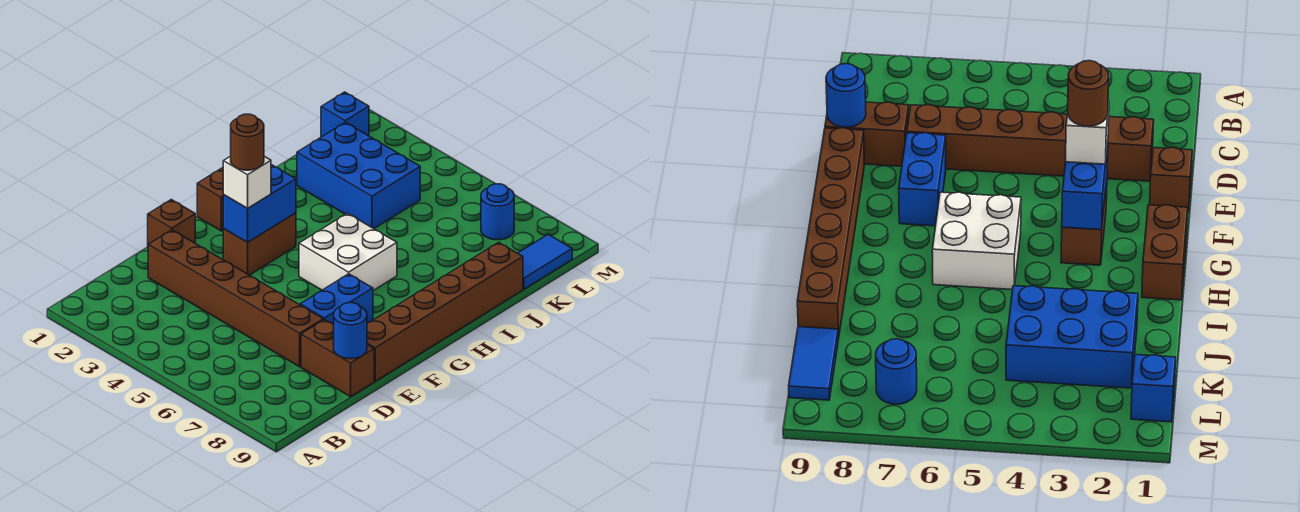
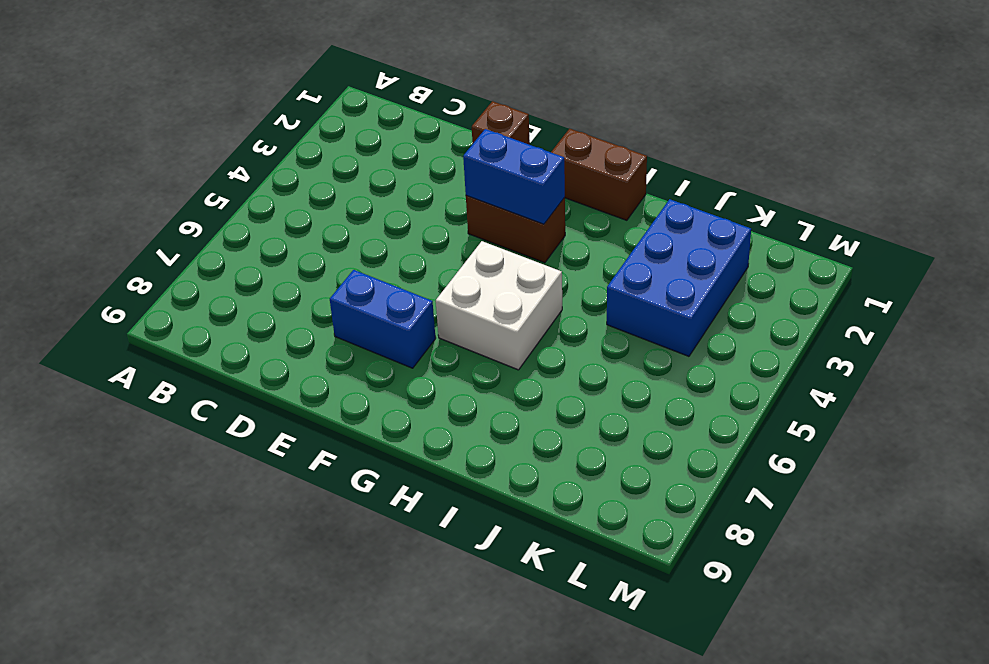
none -> brown 1x6 brick [148,230,323,367]
none -> brown 1x2 brick [301,319,374,397]
none -> brown 1x6 brick [367,242,523,381]

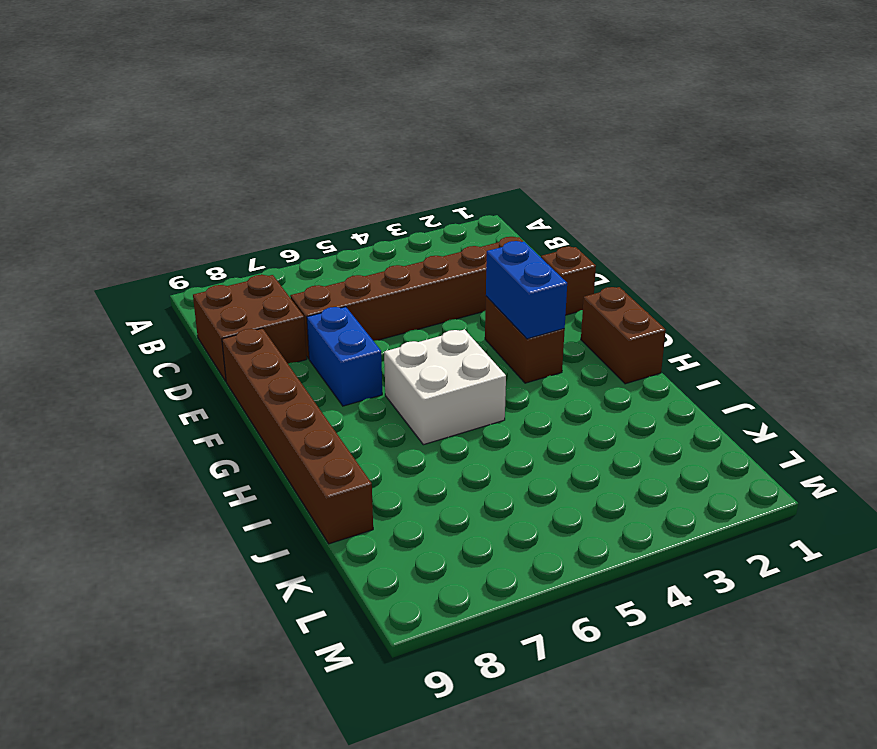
brown 2x2 brick [193,275,307,381] -> brown 1x2 brick [301,319,374,397]
none -> blue 2x3 brick [297,122,420,229]
none -> blue 1x2 tile [518,234,572,289]
none -> blue 1x1 brick [321,92,369,137]

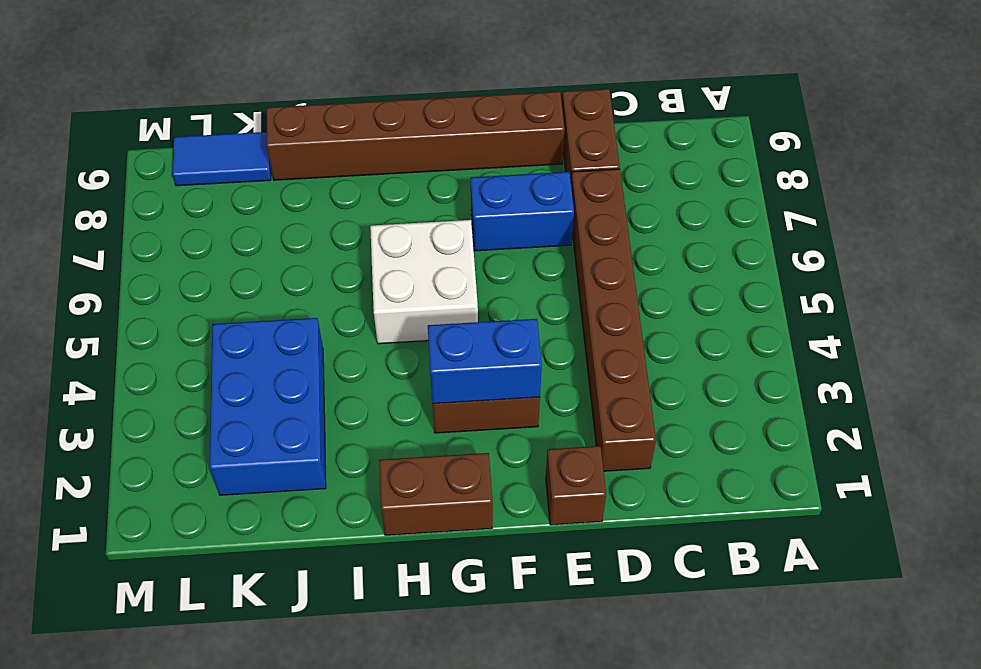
none -> blue 1x1 brick [321,92,369,137]
none -> blue 1x1 round brick [481,184,514,240]
none -> blue 1x1 round brick [334,303,367,359]

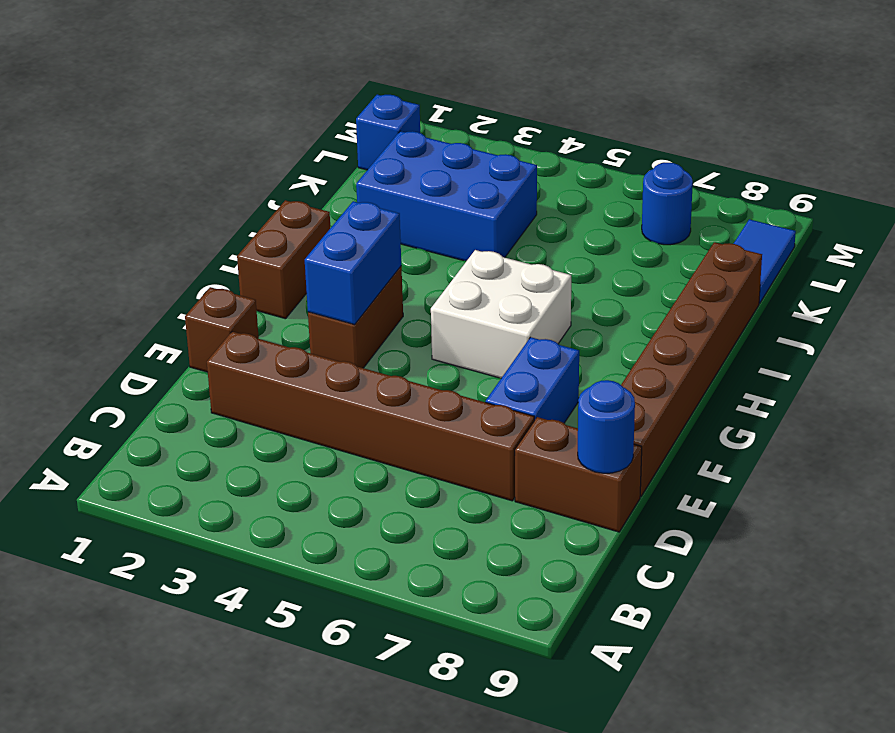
none -> white 1x1 brick [223,156,271,208]
none -> brown 1x1 round brick [231,114,264,170]

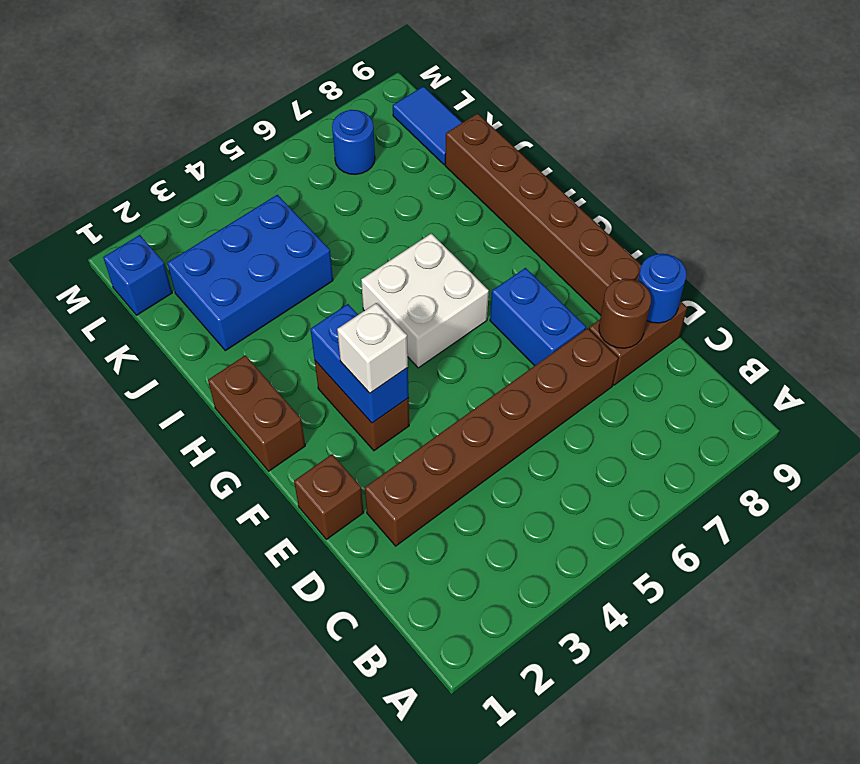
brown 1x1 round brick [599,279,651,348] -> brown 1x1 round brick moved to [231,114,264,170]

